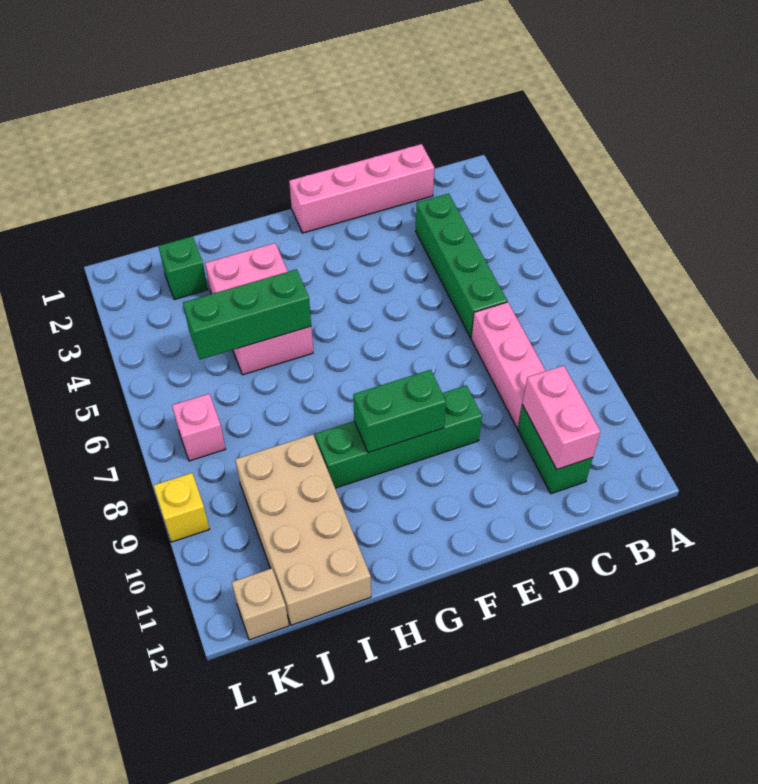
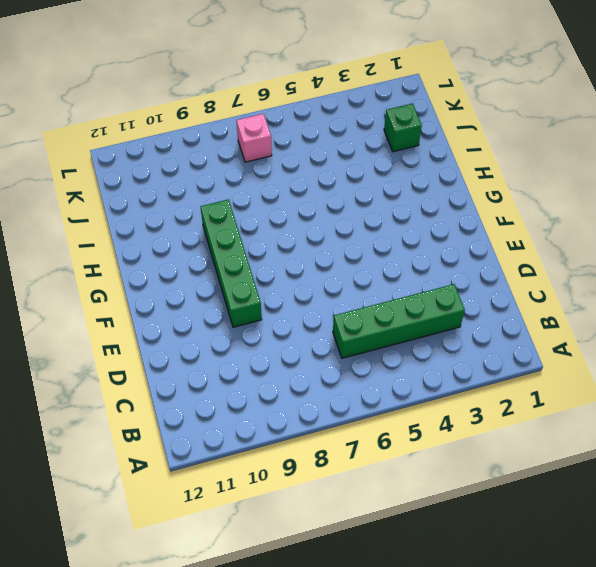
none -> pink 1x4 brick [289,144,434,233]
none -> pink 1x3 brick [471,302,545,428]
none -> green 1x2 brick [518,405,593,494]

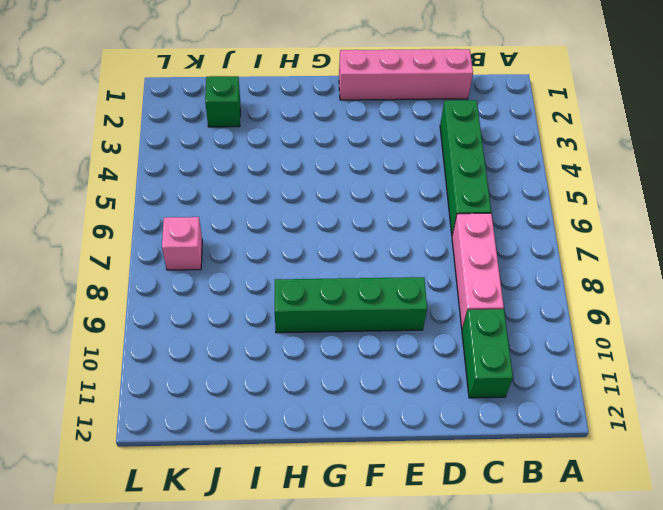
none -> pink 2x3 brick [205,243,313,375]
none -> tan 2x4 brick [235,434,371,625]
none -> tan 1x1 brick [232,568,289,640]

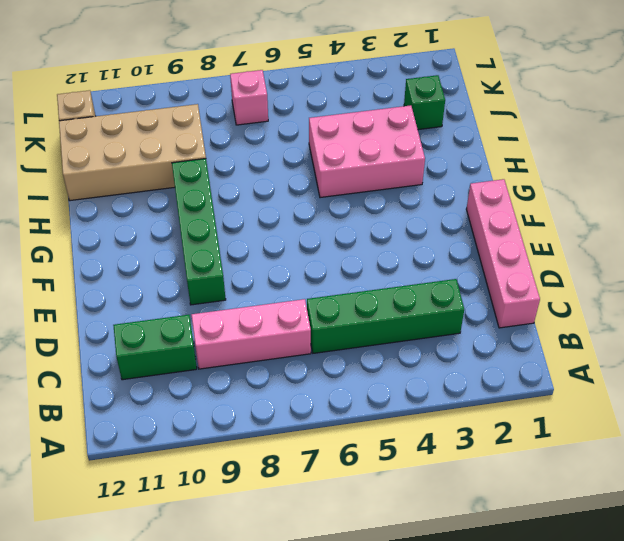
none -> yellow 1x1 brick [153,473,209,542]
none -> pink 1x2 brick [522,366,600,469]
none -> green 1x2 brick [353,370,446,453]

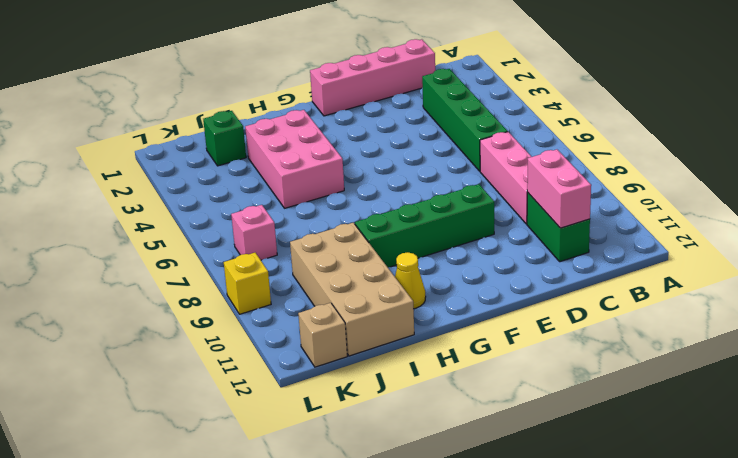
yellow 1x1 cone [395,252,426,309] -> none
none -> green 1x2 brick [353,370,446,453]
none -> green 1x3 brick [183,269,311,360]

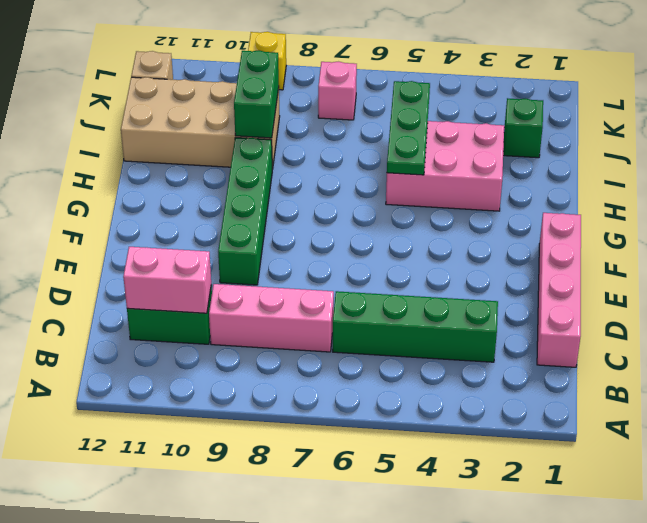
green 1x3 plate [387,81,430,175] -> green 1x3 brick [183,269,311,360]
green 1x2 brick [234,50,279,138] -> green 1x2 brick moved to [353,370,446,453]

